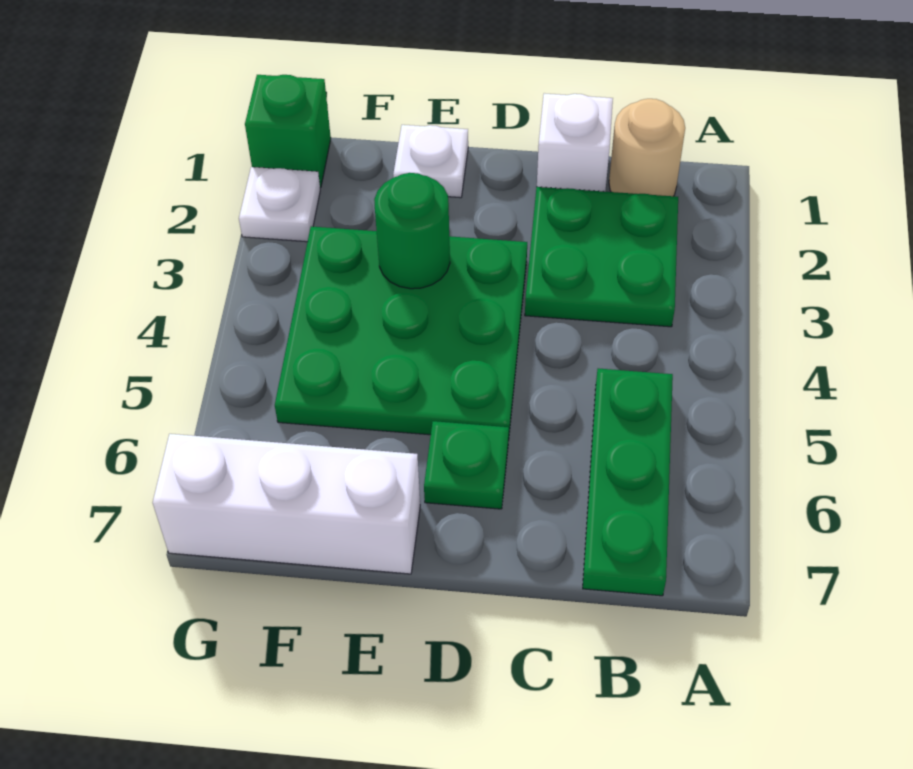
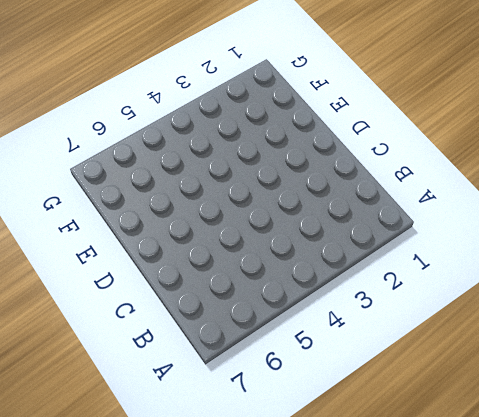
none -> tan 1x1 round brick [609,99,685,196]
none -> green 2x2 plate [525,187,678,327]

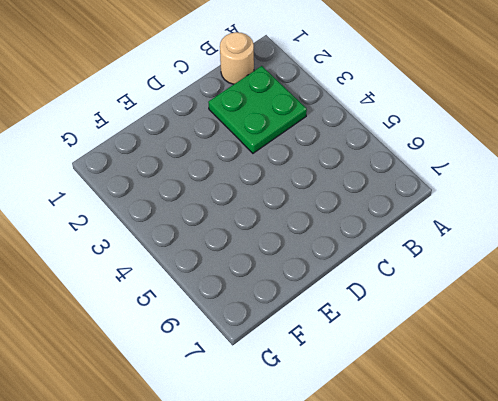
none -> green 1x3 plate [583,368,673,596]
none -> white 1x1 brick [537,93,613,192]

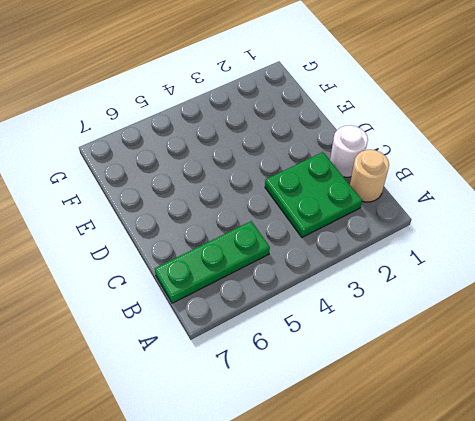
white 1x1 round brick [330,125,368,177] -> white 1x1 brick [537,93,613,192]
none -> green 3x3 plate [275,226,527,441]
none -> green 1x1 plate [424,421,509,509]

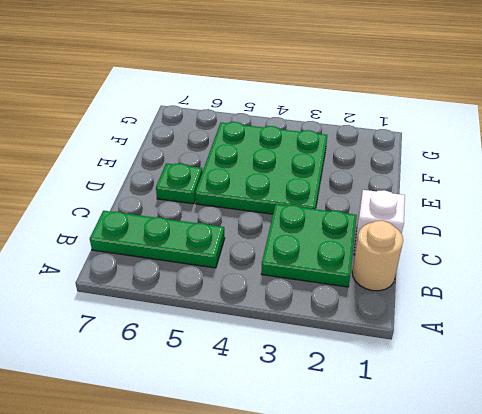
none -> white 1x1 plate [393,125,468,198]
none -> white 1x3 brick [153,434,420,574]

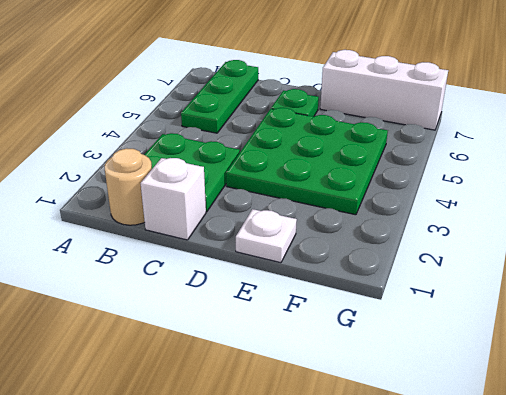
none -> green 1x1 brick [245,75,331,188]
none -> white 1x1 plate [239,167,320,242]

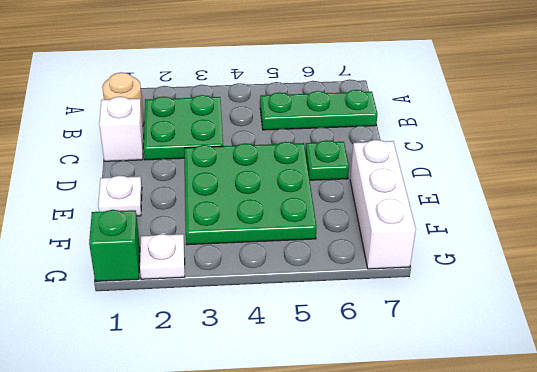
none -> green 1x1 round brick [374,173,450,289]

